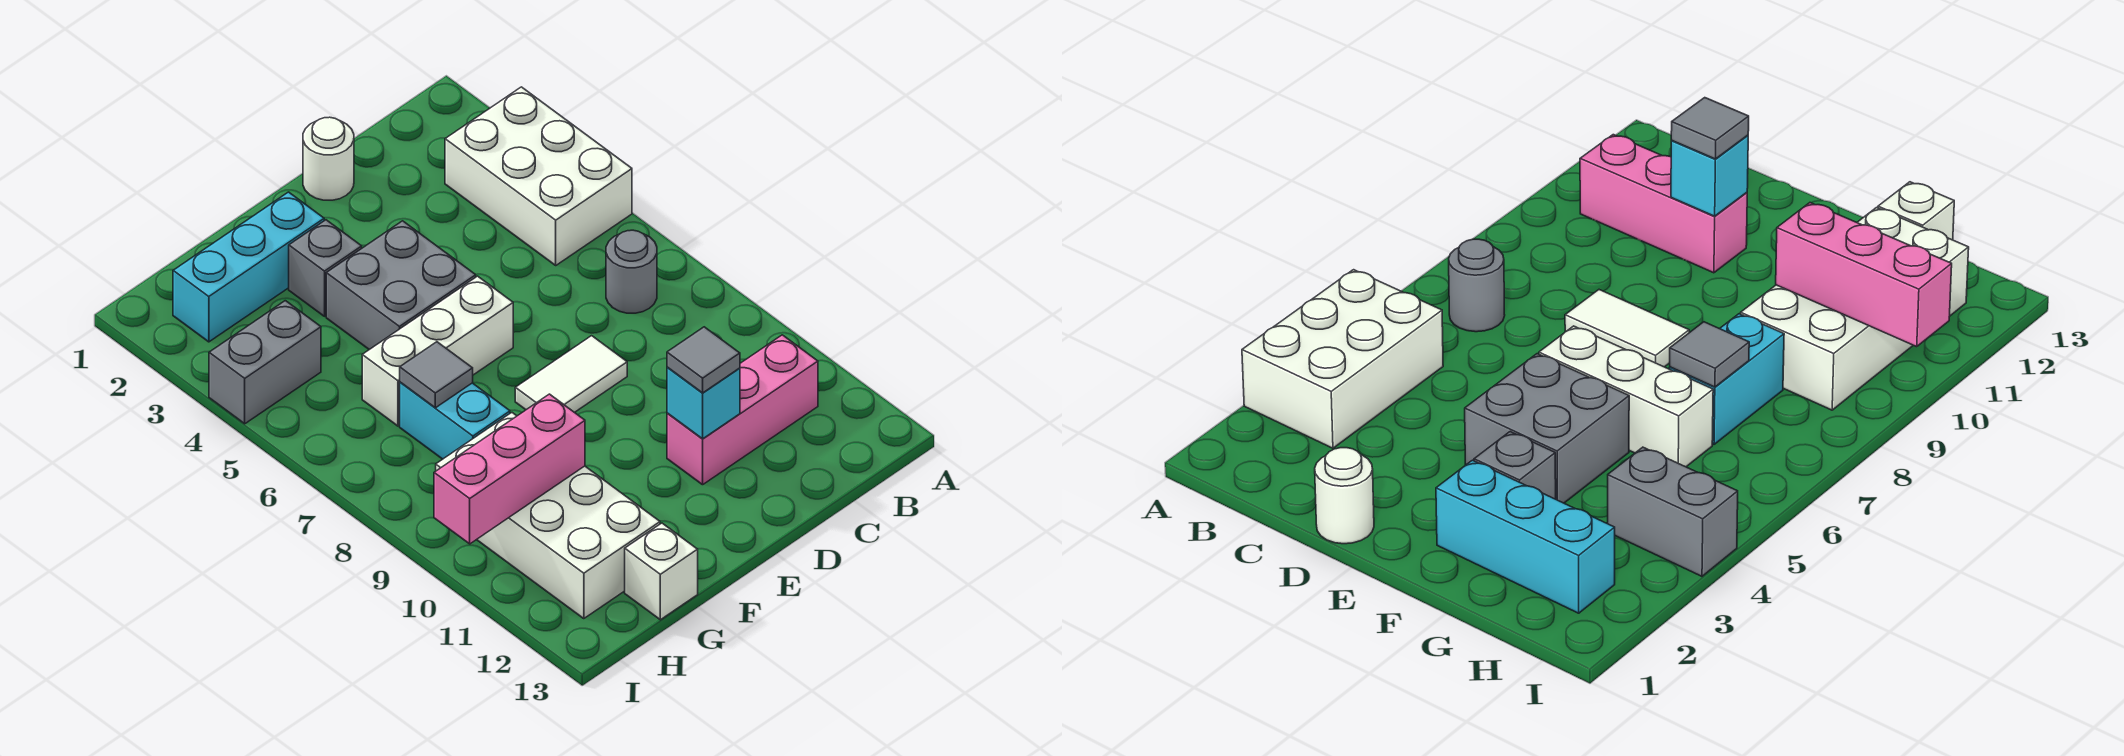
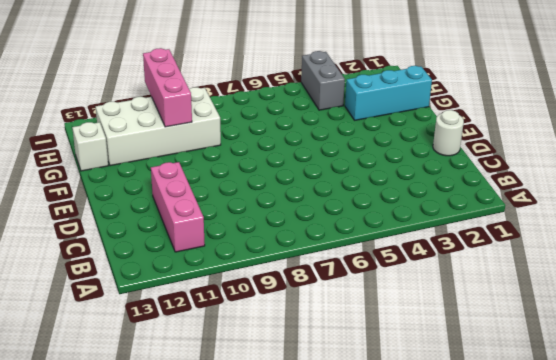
cyan 1x3 brick [345,66,432,120] -> cyan 1x3 brick turned to [173,192,324,342]
none -> white 2x3 brick [445,87,632,265]
none -> grey 1x1 round brick [606,230,657,313]
none -> white 1x2 tile [515,336,627,413]

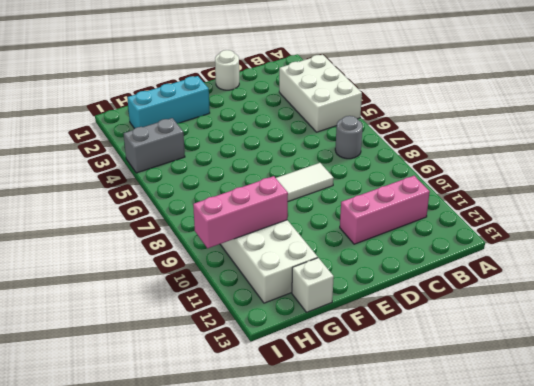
none -> grey 2x2 brick [326,221,476,350]
none -> white 1x3 brick [362,276,513,426]
none -> grey 1x1 brick [289,220,362,316]

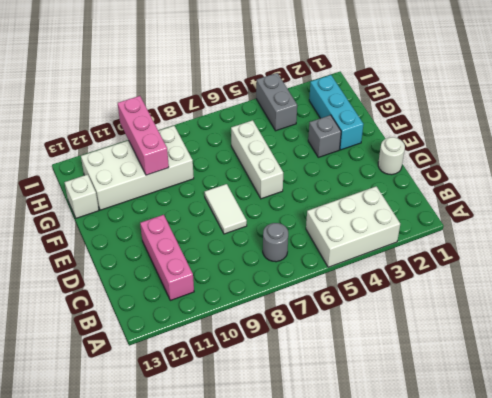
none -> grey 2x2 brick [326,221,476,350]
none -> cyan 1x2 brick [400,382,510,459]
none -> cyan 1x1 brick [667,367,740,439]

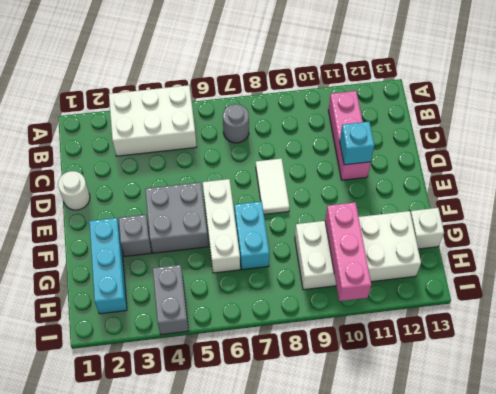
cyan 1x2 brick [235,201,269,270] -> cyan 1x2 brick turned to [400,382,510,459]
none -> grey 1x1 tile [400,342,473,408]
none -> grey 1x1 tile [667,327,740,393]

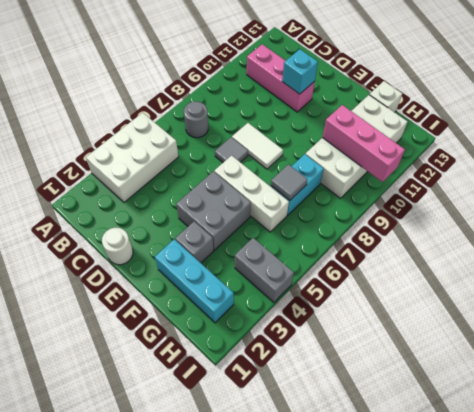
grey 1x1 tile [215,137,248,162] -> grey 1x1 tile moved to [667,327,740,393]

